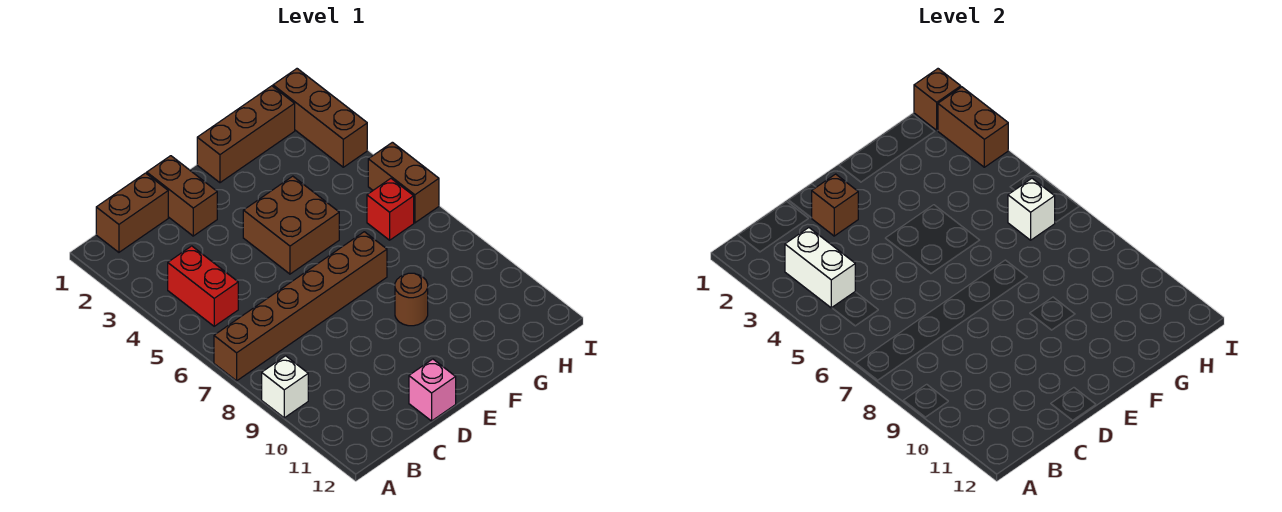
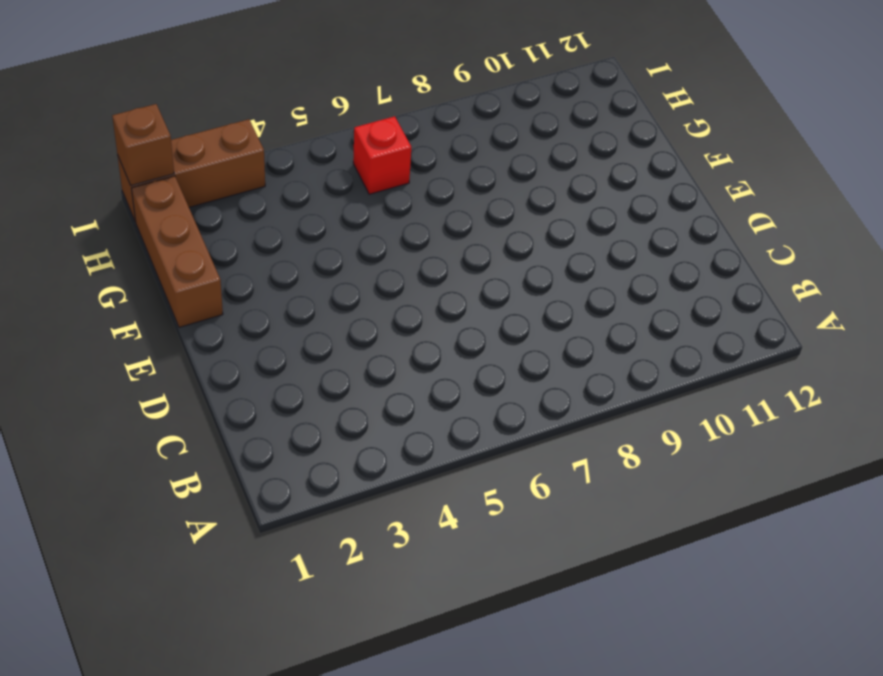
none -> brown 1x6 brick [214,232,387,381]
none -> white 1x1 brick [262,356,308,418]
none -> brown 1x2 brick [96,173,168,252]

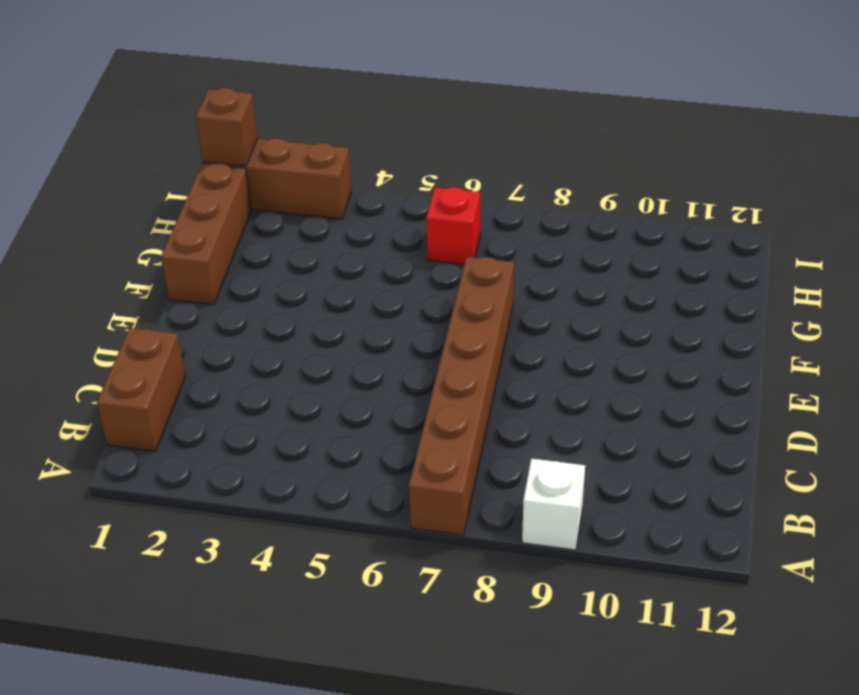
none -> red 1x2 brick [168,246,238,326]
none -> brown 1x2 brick [147,156,217,236]
none -> pink 1x1 brick [409,359,456,421]

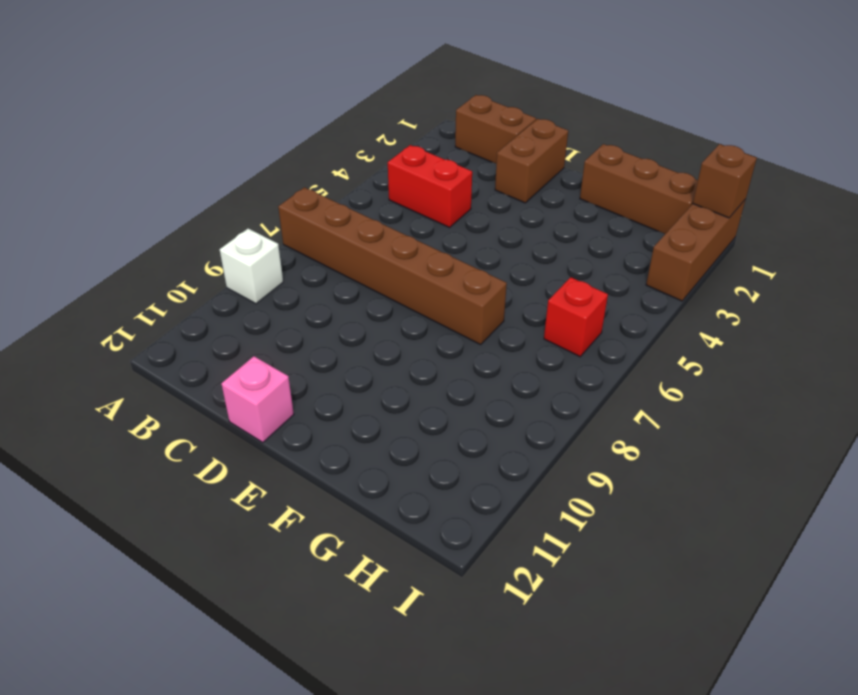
red 1x2 brick [388,145,472,228] -> red 1x2 brick turned to [168,246,238,326]
none -> brown 2x2 brick [243,176,339,274]
none -> brown 1x1 round brick [395,273,428,326]
none -> brown 1x2 brick [368,142,439,223]

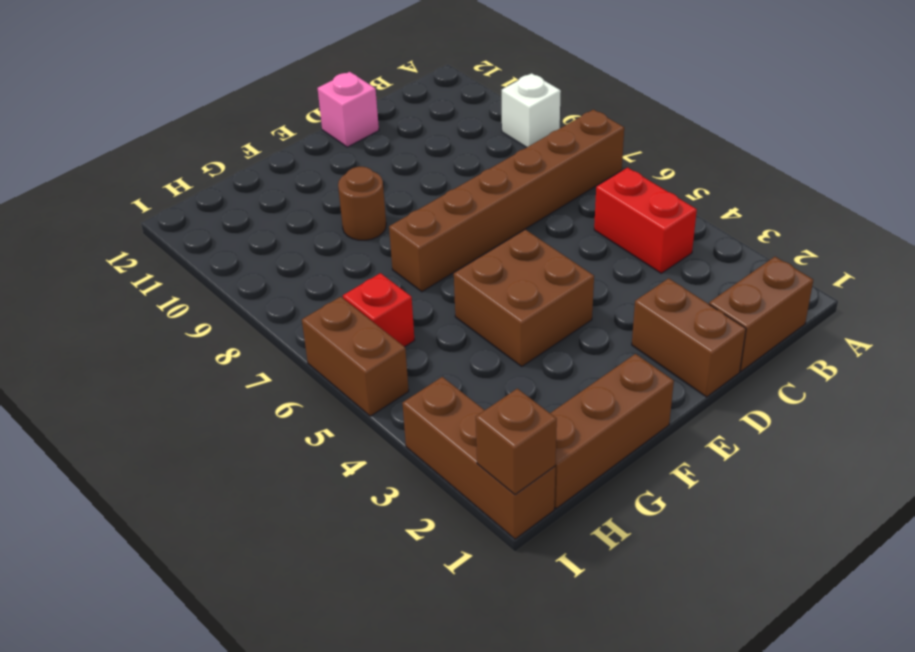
none -> white 1x2 brick [785,228,855,308]
none -> brown 1x1 brick [812,174,858,236]
none -> white 1x1 brick [1008,179,1055,240]

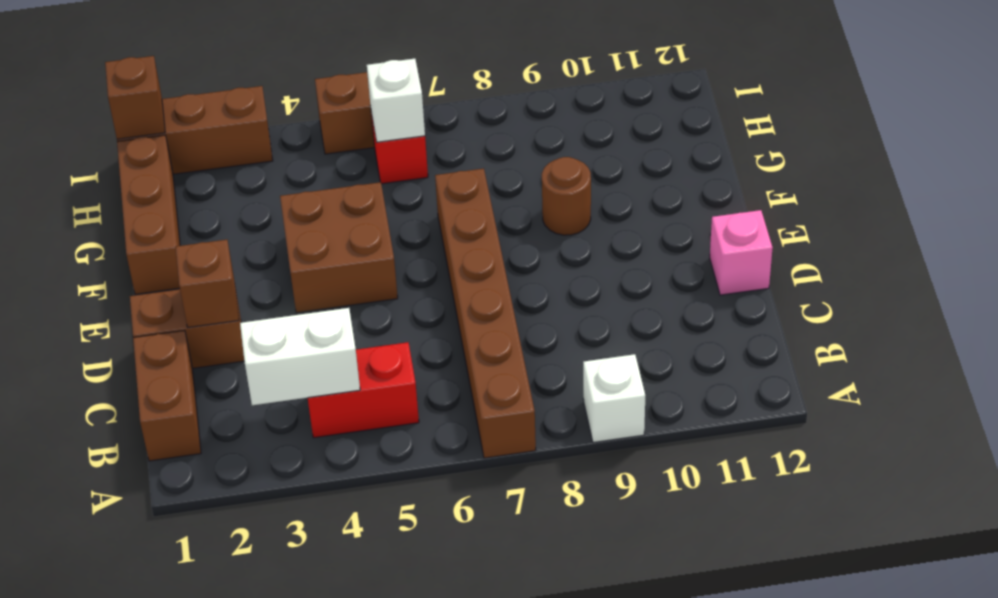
none -> brown 1x2 brick [938,87,1008,167]

